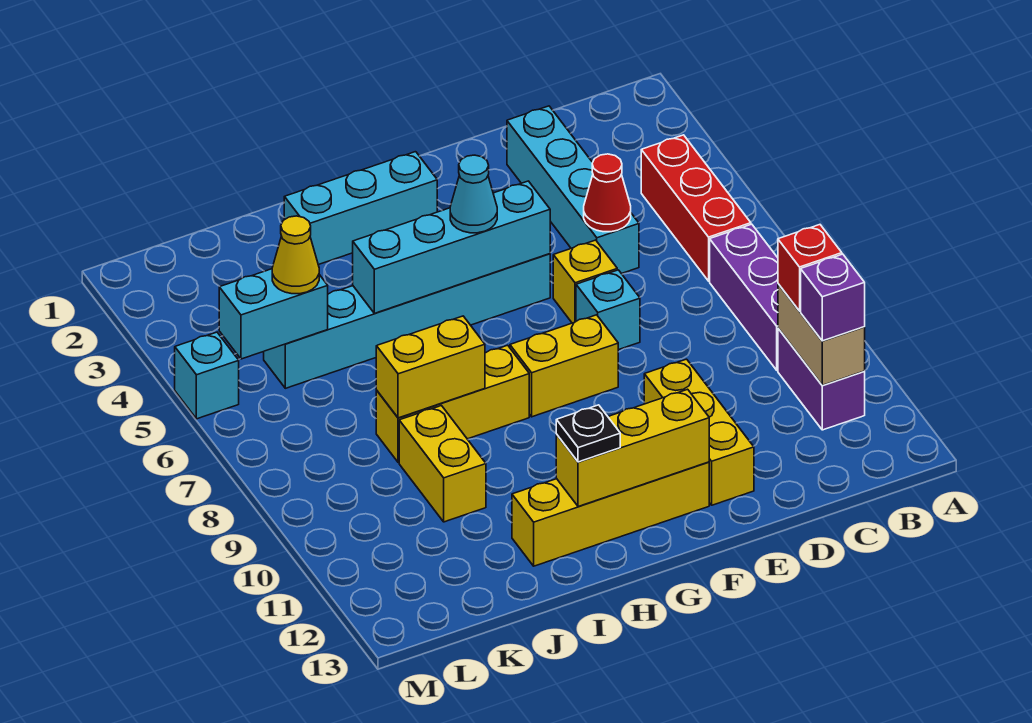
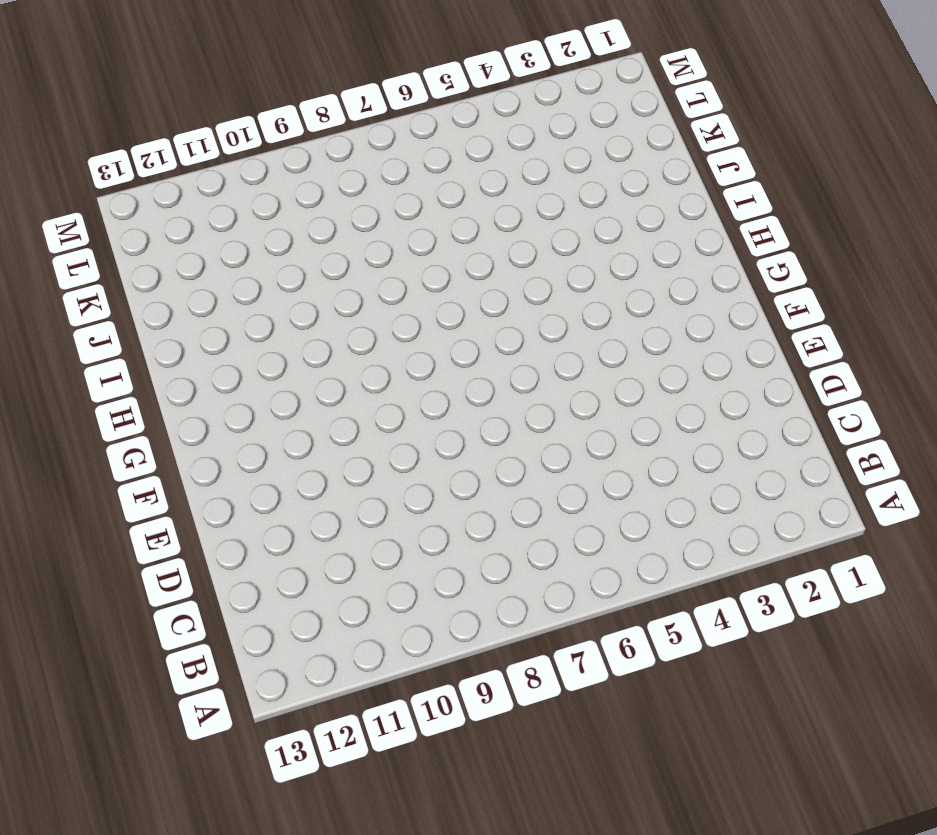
none -> red 1x3 brick [641,135,751,281]
none -> purple 1x3 brick [710,224,778,370]
none -> purple 1x2 brick [778,328,865,430]

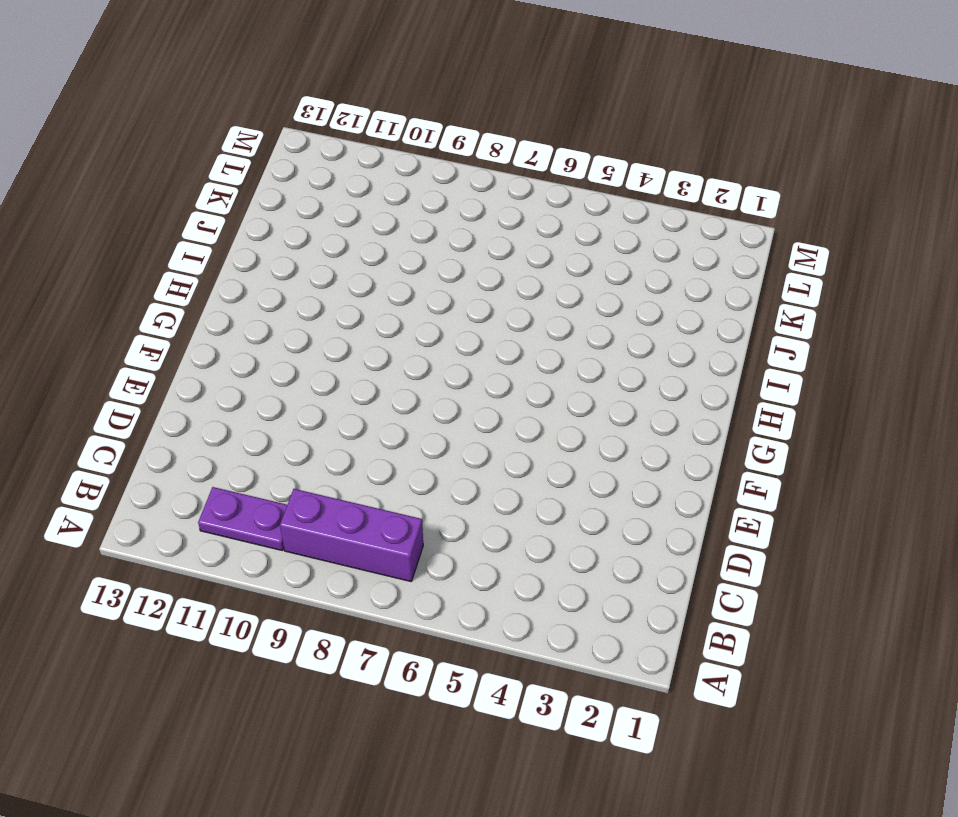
purple 1x2 plate [198,487,287,551] -> purple 1x2 brick [778,328,865,430]
none -> red 1x3 brick [641,135,751,281]
none -> cyan 1x4 brick [507,106,639,274]
none -> yellow 1x1 brick [553,240,617,323]

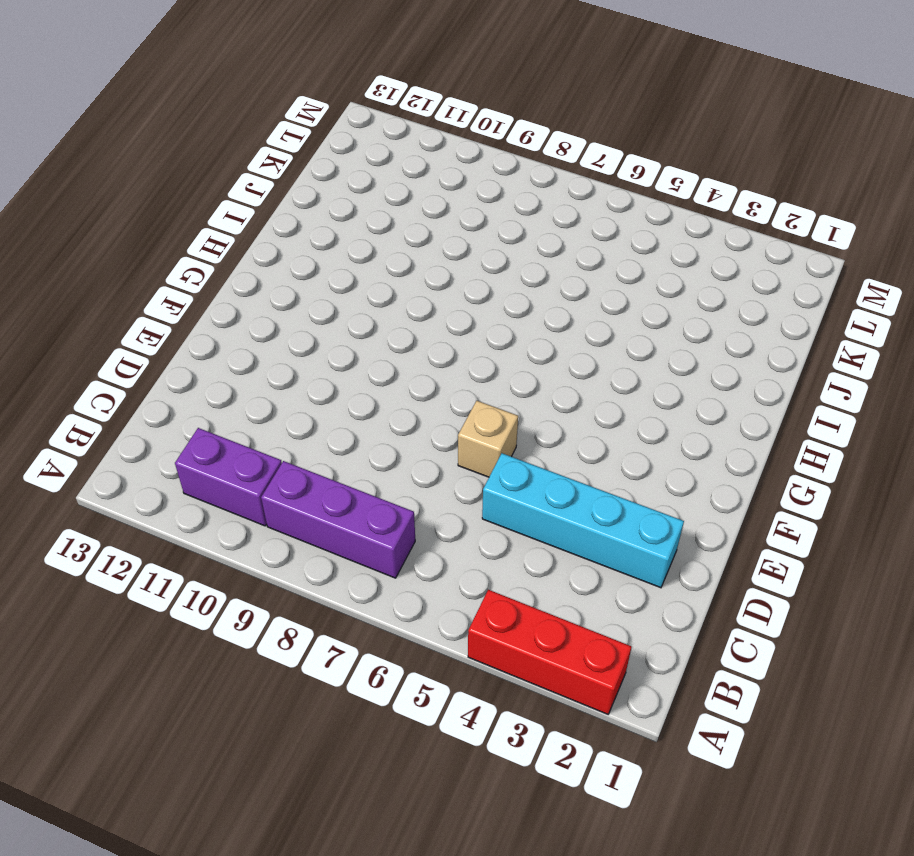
red 1x3 brick [468,590,631,714] -> red 1x3 brick moved to [641,135,751,281]
tan 1x1 brick [458,401,518,477] -> yellow 1x1 brick [553,240,617,323]
none -> cyan 1x1 brick [576,270,640,350]
none -> yellow 1x3 brick [644,359,754,505]
none -> cyan 1x6 brick [264,254,550,388]

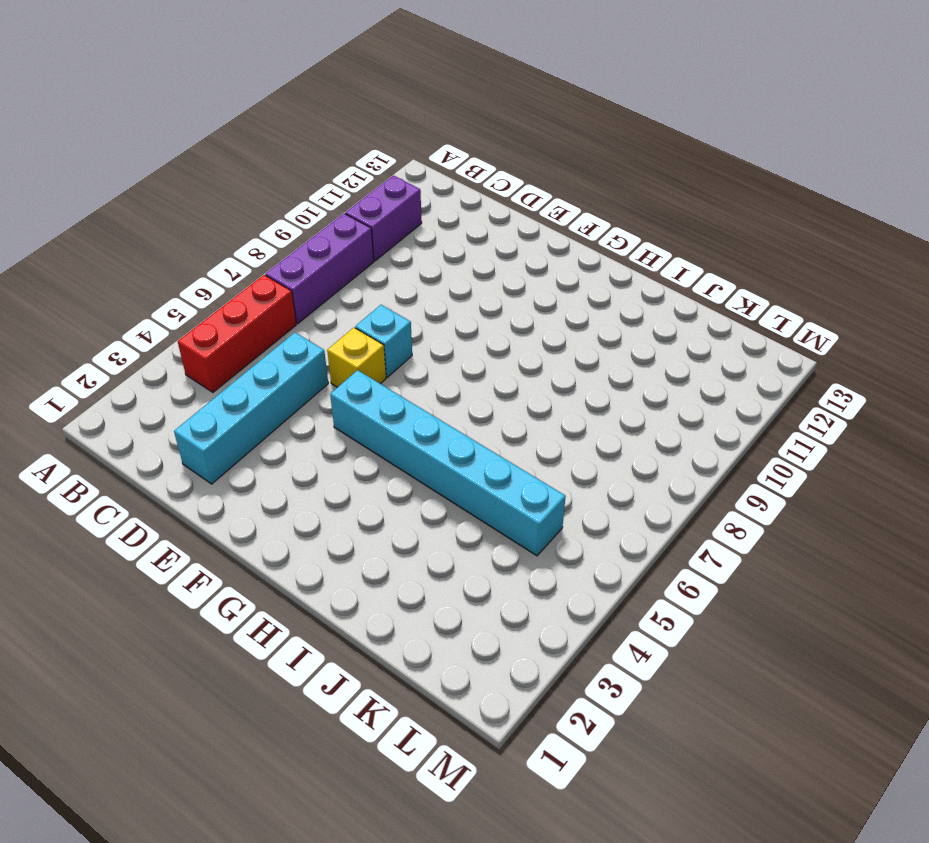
none -> yellow 1x3 brick [644,359,754,505]
none -> yellow 1x2 brick [510,315,618,417]
none -> yellow 1x4 brick [512,462,709,566]

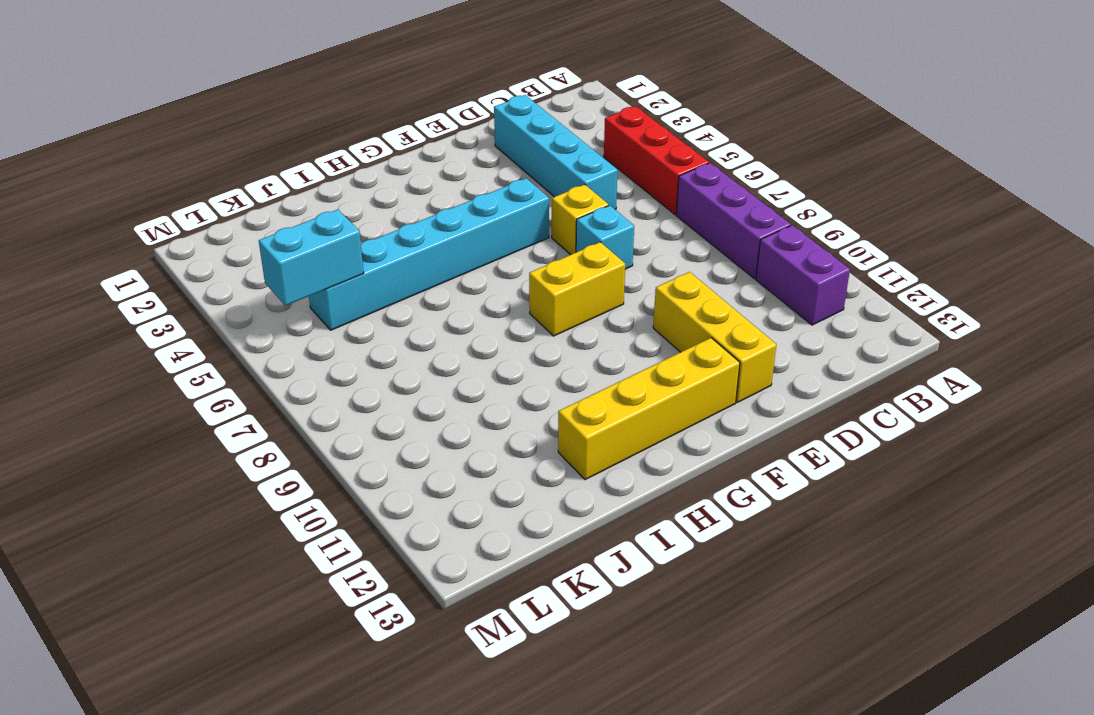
none -> cyan 1x3 brick [284,152,437,265]
none -> yellow 1x3 brick [376,345,529,463]
none -> yellow 1x2 brick [399,406,486,522]

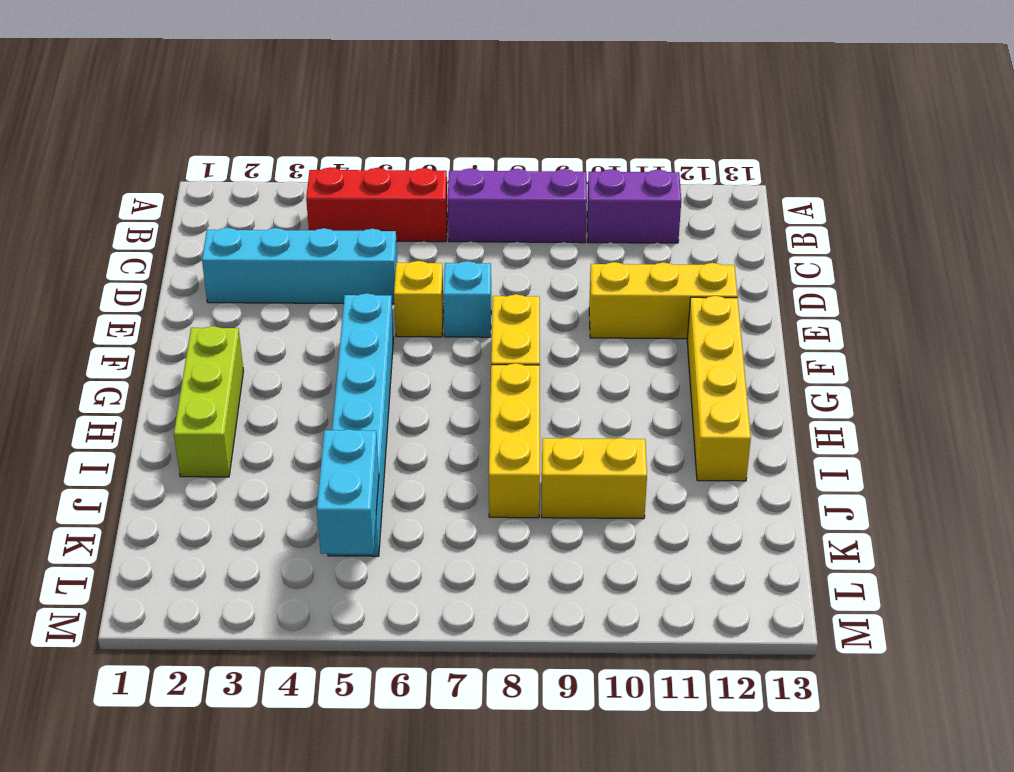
lime 1x3 brick [174,326,243,477] -> cyan 1x3 brick [284,152,437,265]
none -> cyan 1x1 brick [175,332,239,419]
none -> tan 1x2 brick [778,284,865,385]
none -> red 1x1 cone [584,154,631,232]

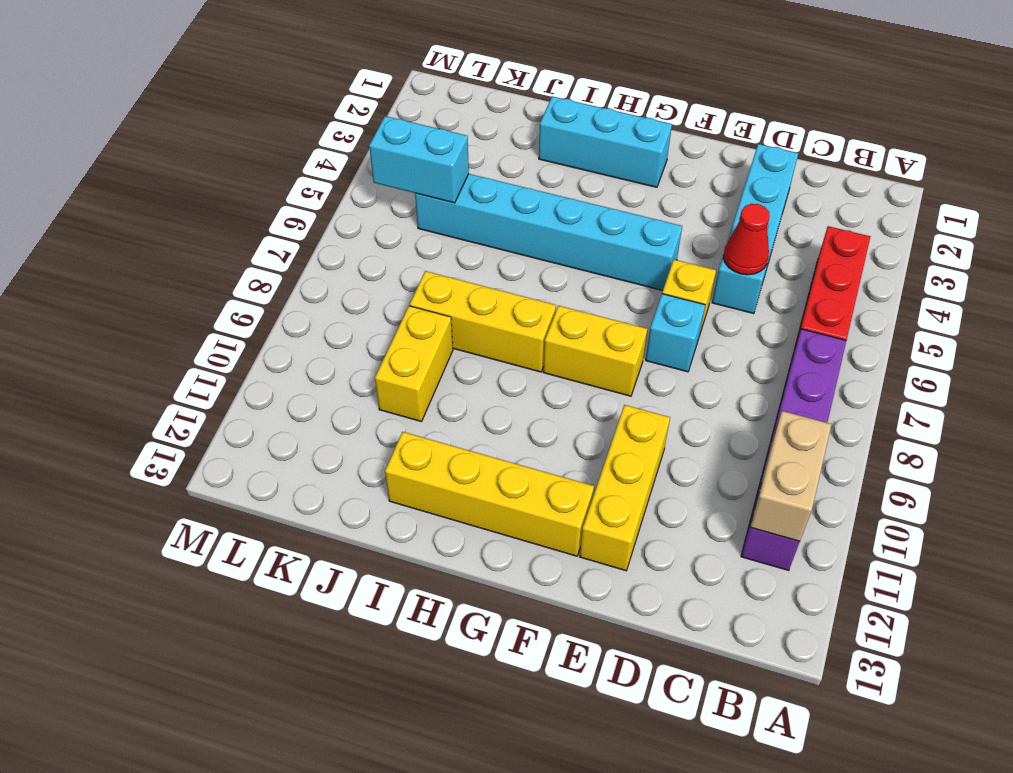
none -> cyan 1x1 brick [175,332,239,419]
none -> cyan 1x4 brick [353,181,550,313]
none -> yellow 1x3 brick [556,389,709,507]

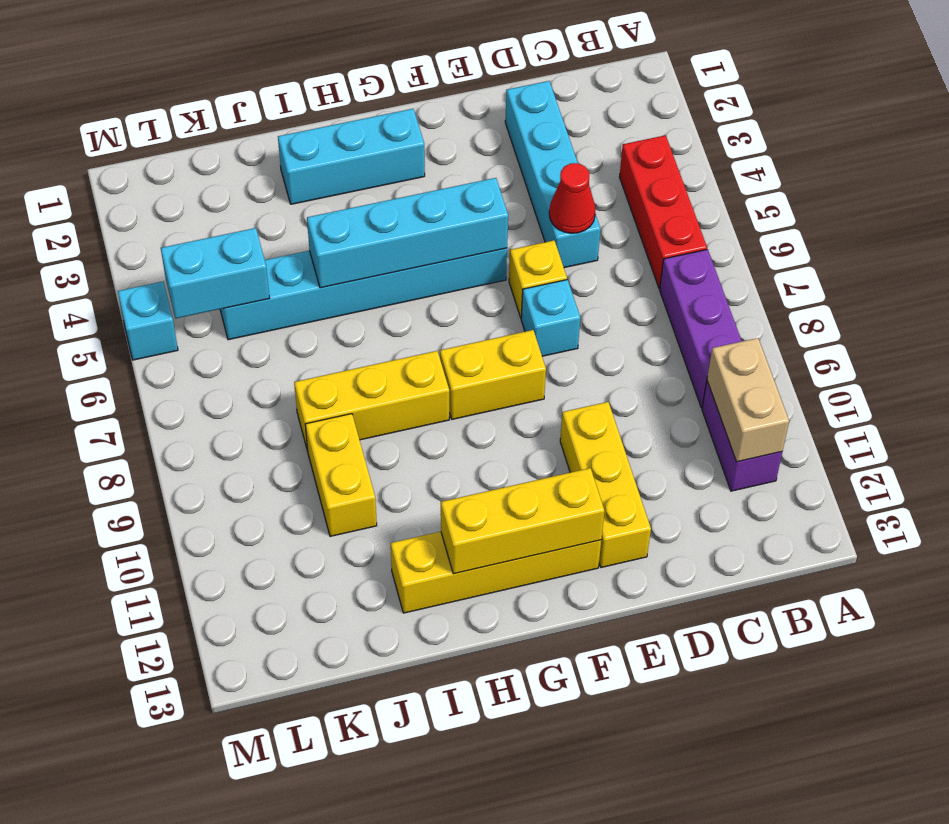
none -> yellow 1x2 brick [376,316,485,418]
none -> red 1x1 brick [778,225,842,311]
none -> purple 1x1 brick [801,254,865,341]

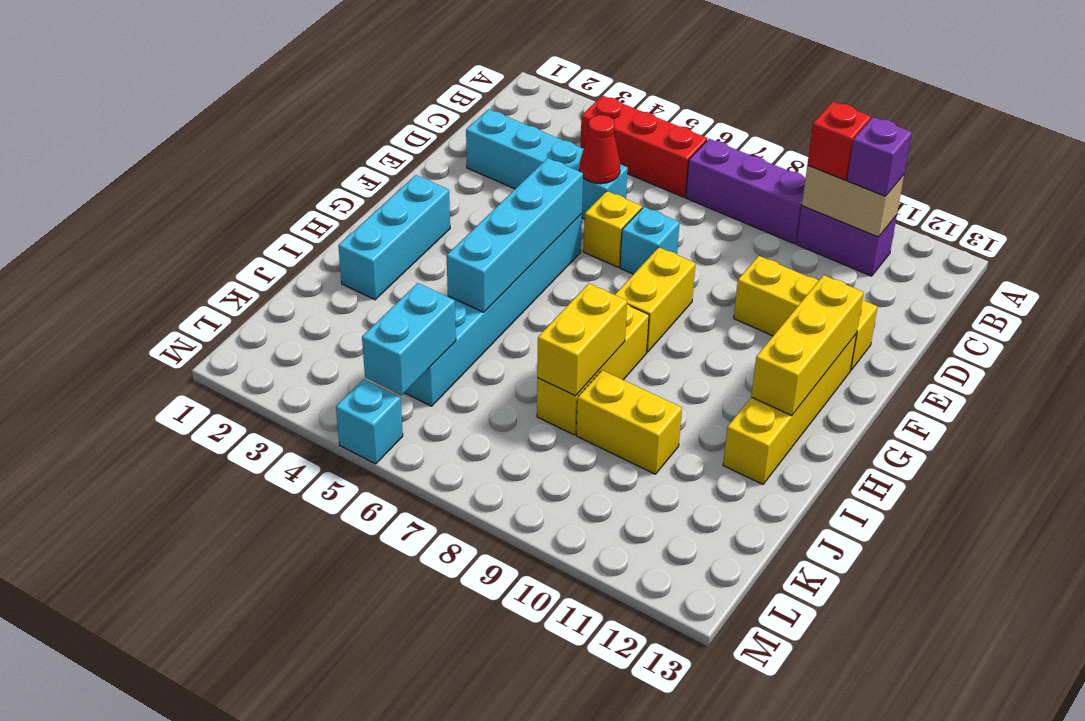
none -> cyan 1x1 cone [450,155,497,233]
none -> black 1x1 plate [556,405,620,462]
none -> yellow 1x1 cone [272,216,319,294]

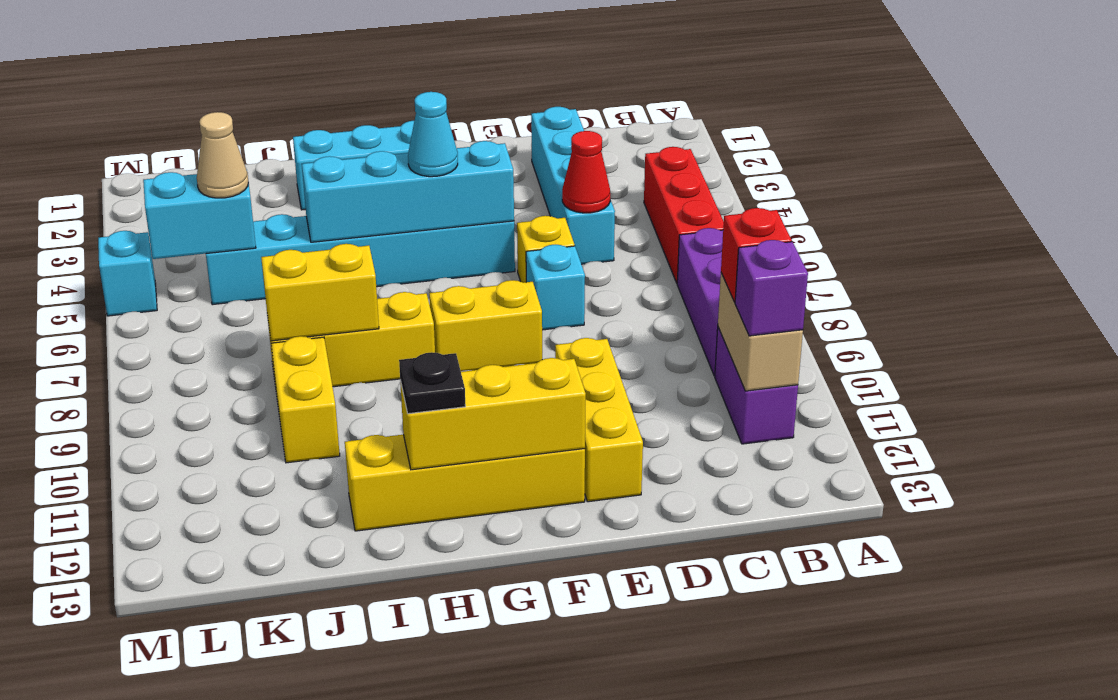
tan 1x1 cone [197,112,248,198] -> yellow 1x1 cone [272,216,319,294]

